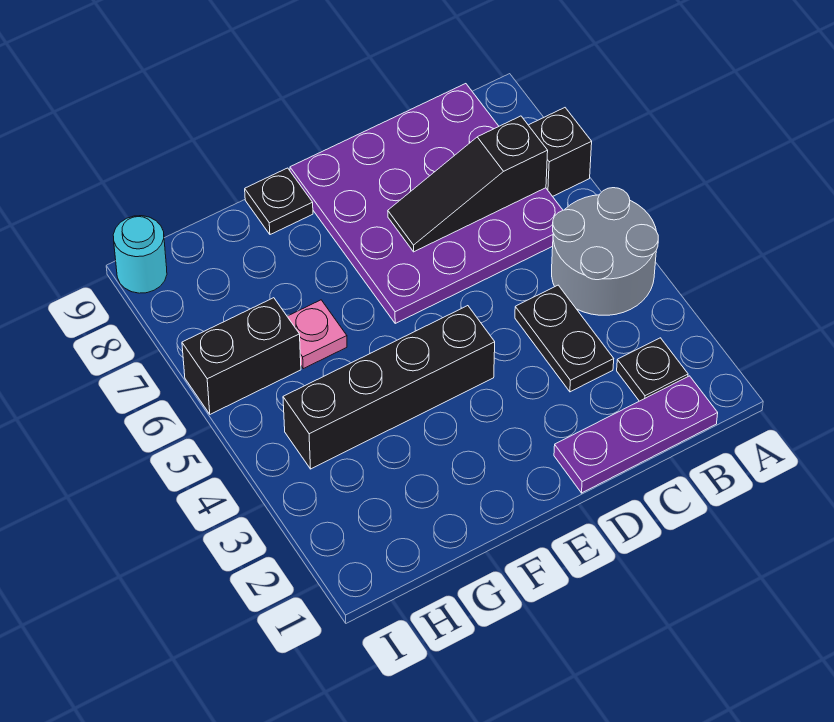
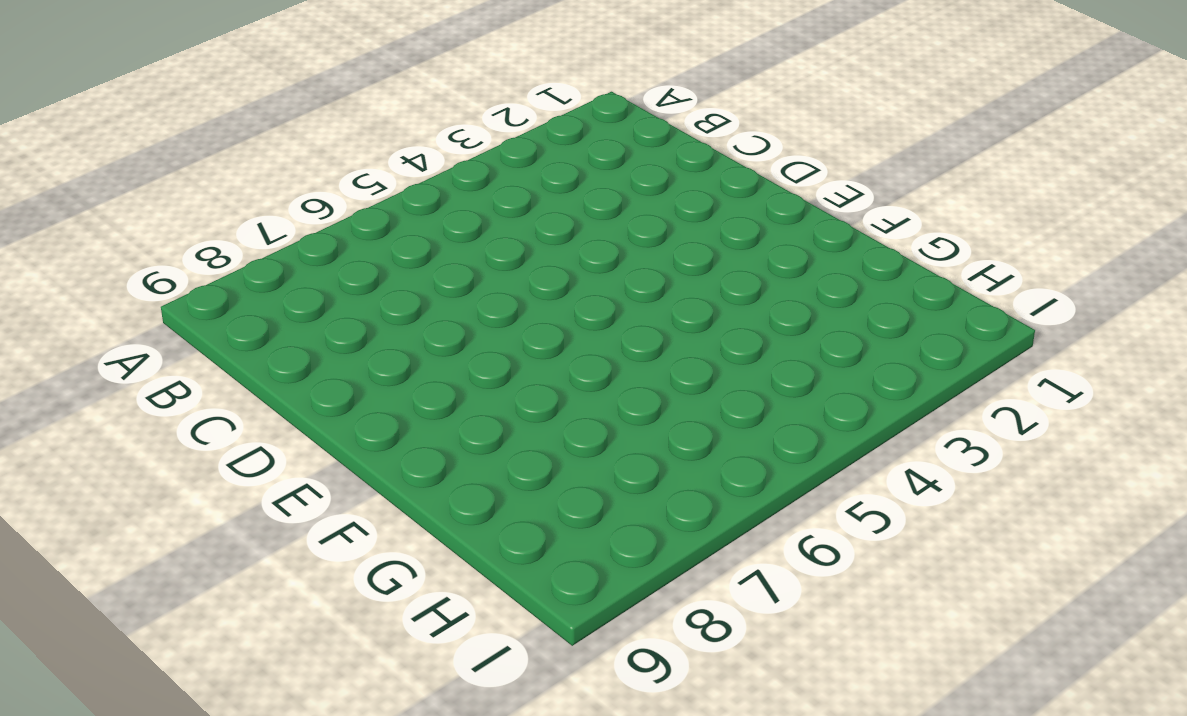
none -> grey 2x2 round brick [552,188,658,315]
none -> black 1x1 brick [529,108,592,196]
none -> purple 1x3 plate [554,376,718,493]

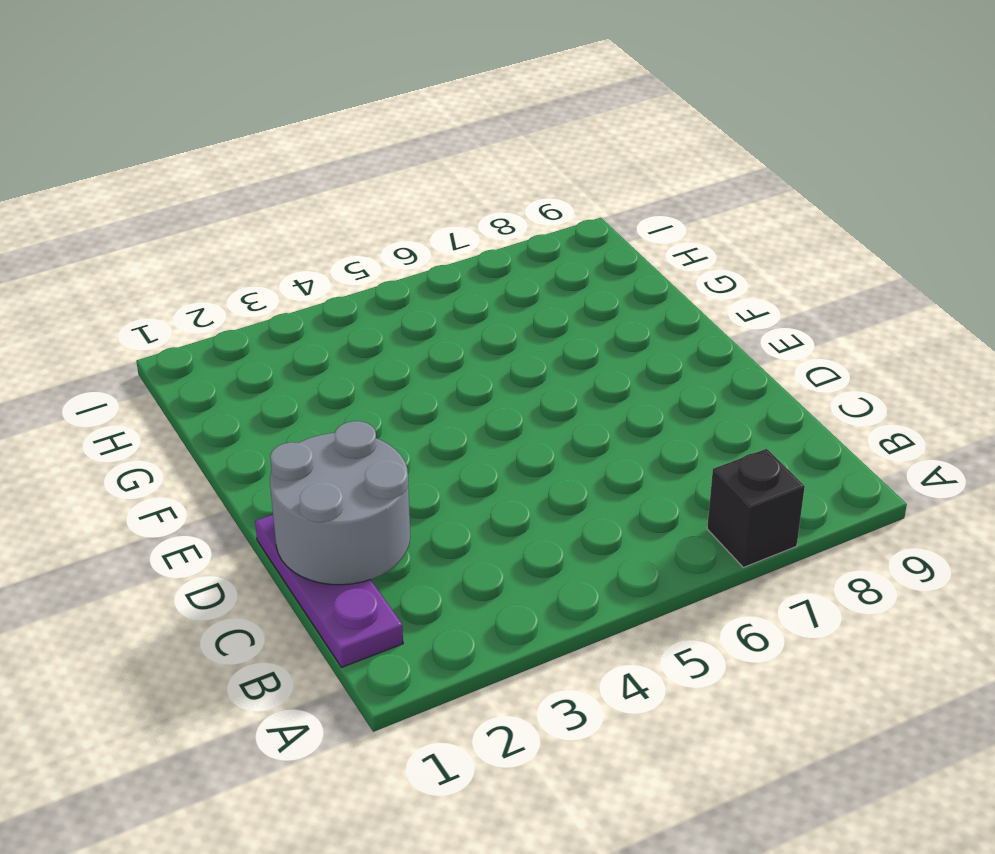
grey 2x2 round brick [270,421,410,585] -> grey 2x2 round brick moved to [552,188,658,315]
none -> black 1x1 plate [617,338,688,401]
none -> purple 4x4 plate [290,84,563,323]
none -> black 1x2 plate [515,285,614,392]

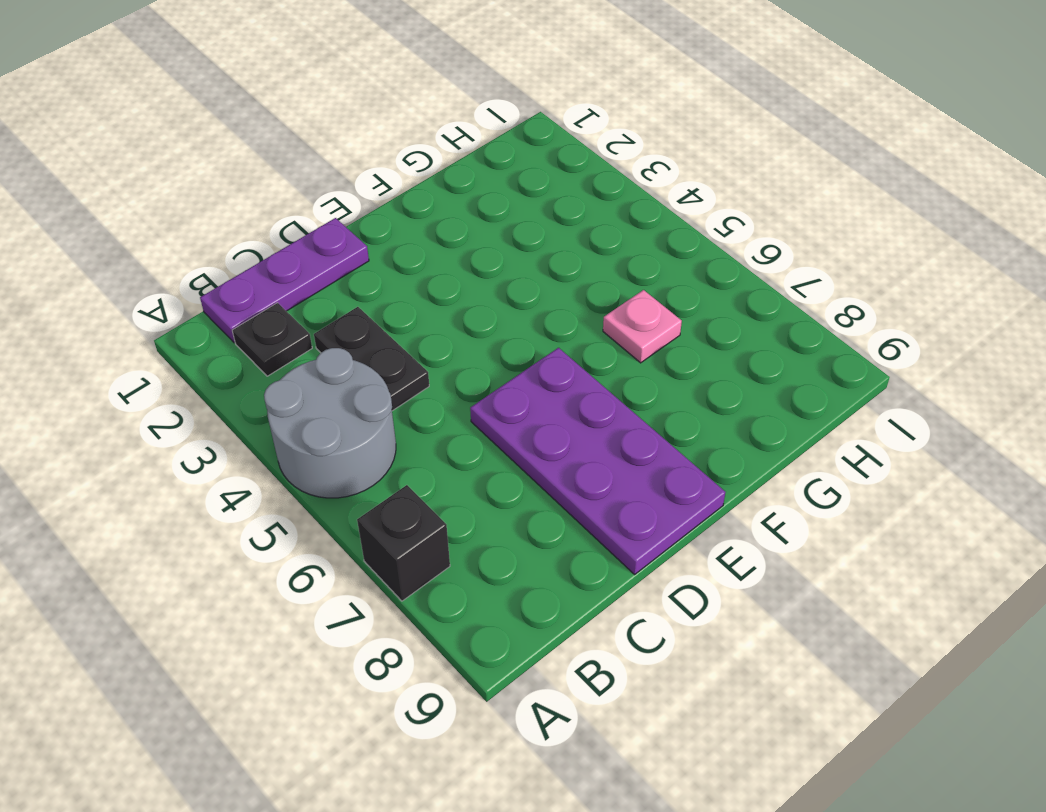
purple 2x4 plate [470,348,725,574] -> purple 4x4 plate [290,84,563,323]
none -> black 1x4 brick [283,306,495,469]
none -> black 1x1 plate [245,168,313,235]
none -> black 1x2 brick [182,298,301,414]

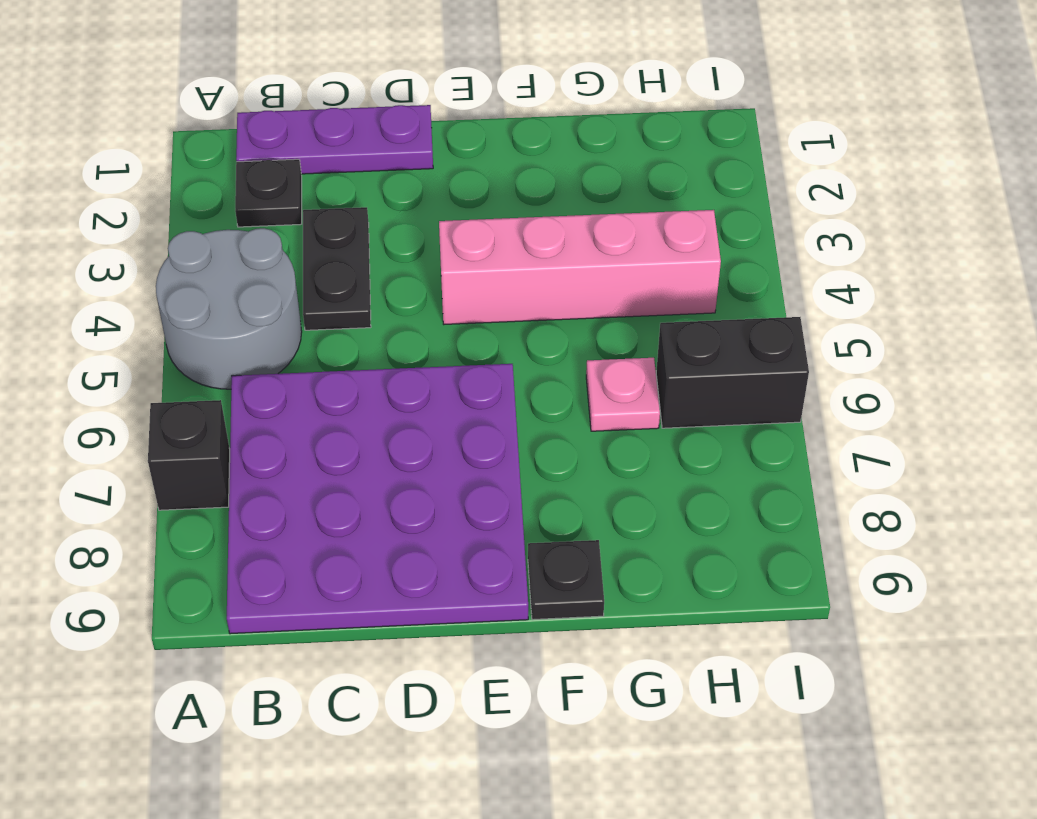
pink 1x4 brick [439,210,721,324] -> black 1x4 brick [283,306,495,469]
none -> cyan 1x1 round brick [113,216,167,293]
none -> black 1x3 slope [388,116,548,252]

